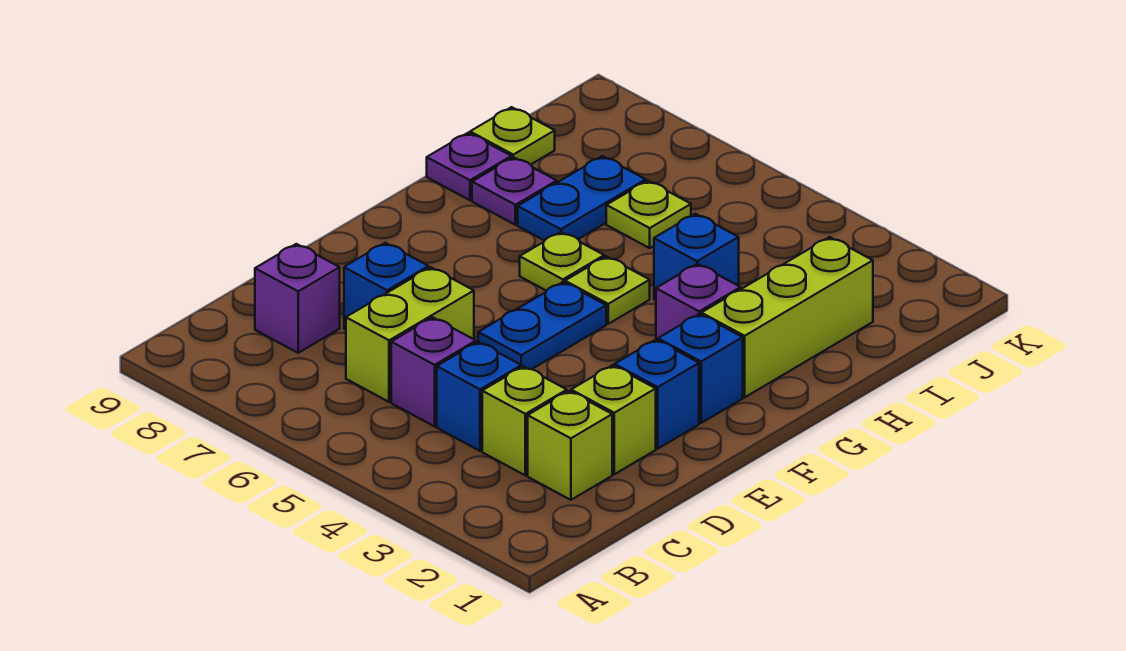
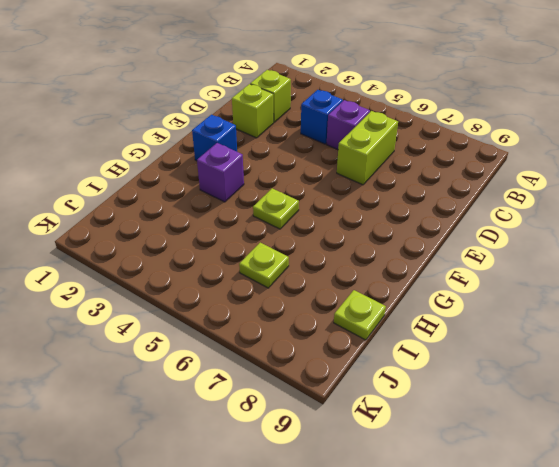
none -> lime 1x1 brick [482,366,567,475]
none -> purple 1x1 brick [255,244,340,353]
none -> blue 1x1 brick [344,243,428,330]

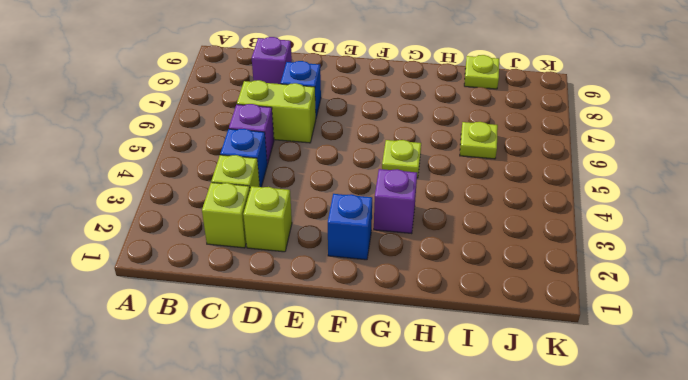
none -> blue 1x1 brick [615,340,699,449]
none -> blue 1x2 plate [478,282,606,369]
none -> lime 1x3 brick [701,237,873,397]

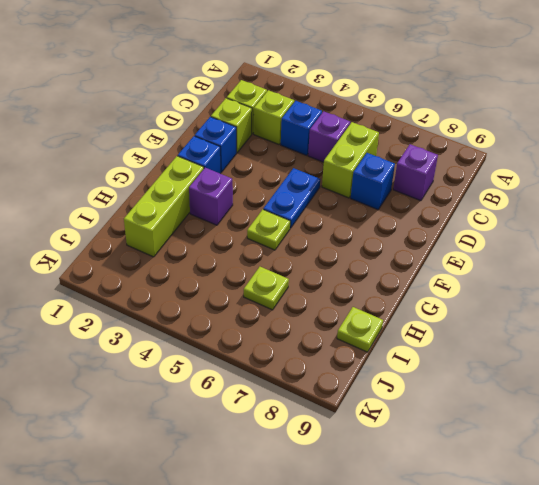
none -> lime 1x1 plate [520,232,604,291]
none -> blue 1x1 brick [654,214,739,301]
none -> blue 1x2 plate [518,156,646,241]

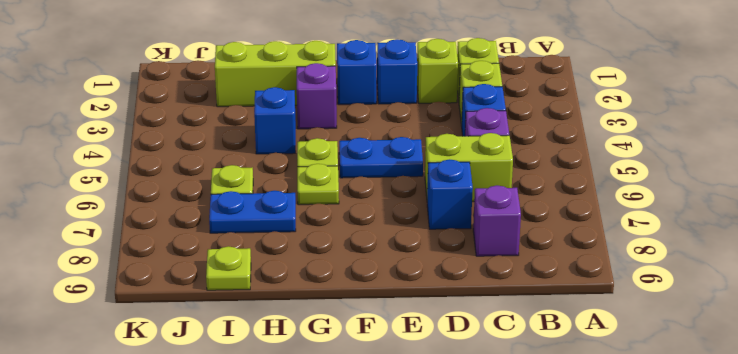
none -> purple 1x1 plate [472,157,557,225]
none -> purple 1x1 plate [427,133,511,200]

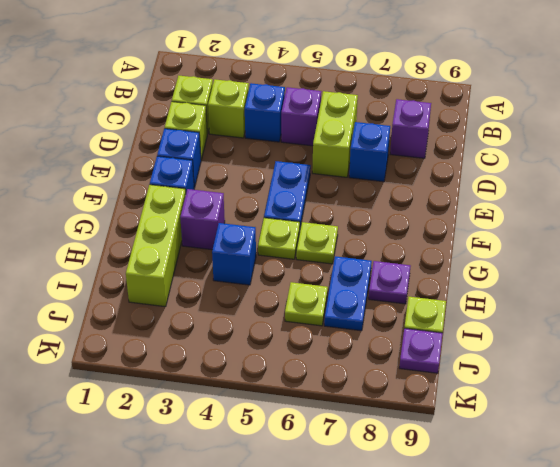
purple 1x1 plate [399,328,443,373] -> purple 1x1 plate moved to [427,133,511,200]

